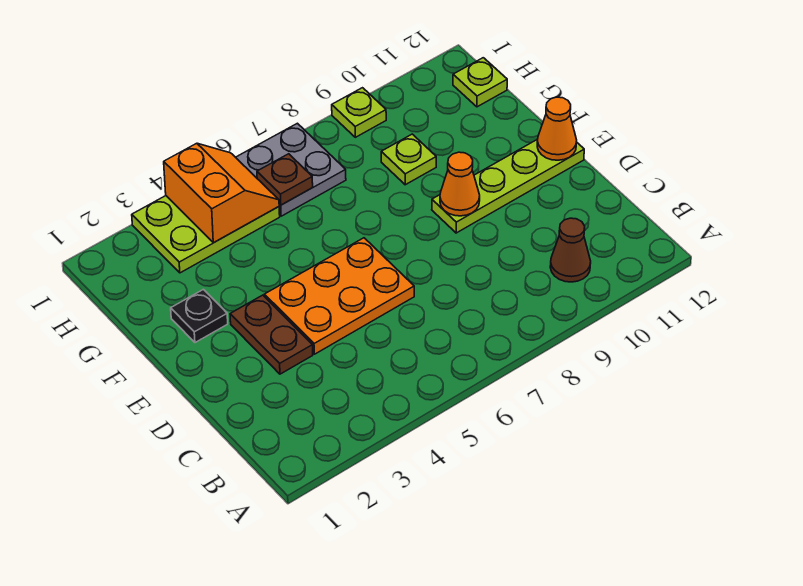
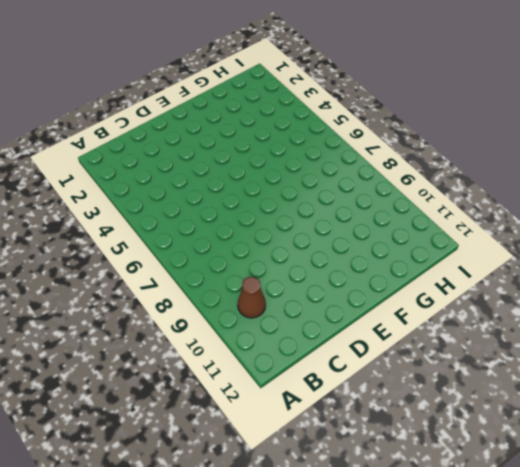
none -> brown 1x2 plate [230,295,313,374]
none -> orange 2x3 plate [264,238,414,354]
none -> lime 1x4 plate [432,139,584,233]

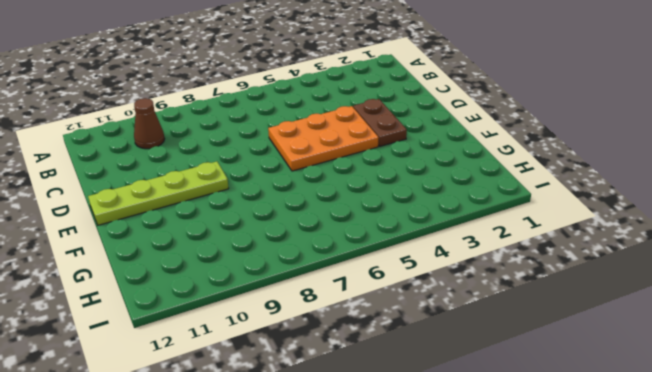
none -> black 1x1 plate [171,289,228,343]
none -> lime 1x1 plate [381,134,436,185]
none -> lime 2x3 plate [132,196,280,273]

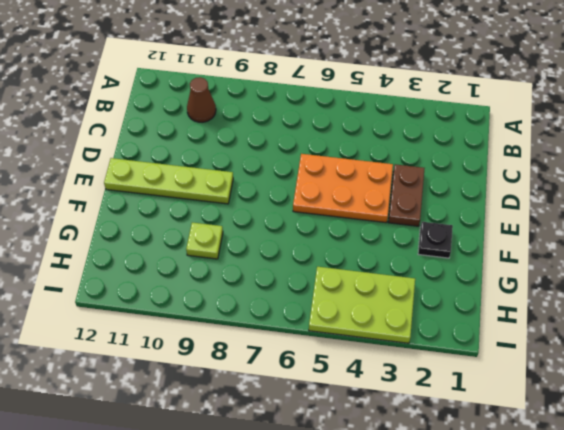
none -> grey 2x2 plate [236,123,346,216]
none -> lime 1x1 plate [453,58,507,107]
none -> lime 1x1 plate [332,88,386,137]

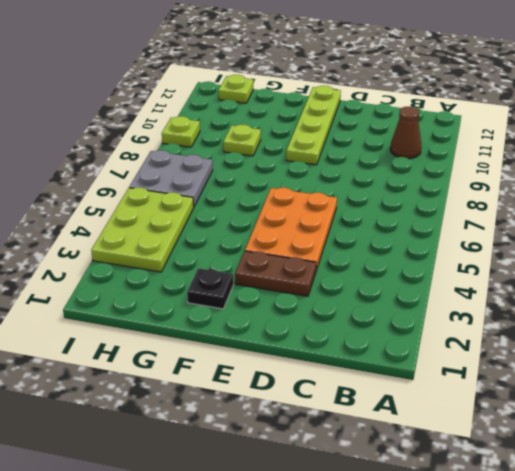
none -> orange 1x1 cone [440,152,480,216]
none -> orange 1x1 cone [537,97,577,160]
none -> orange 2x2 slope [164,143,279,243]

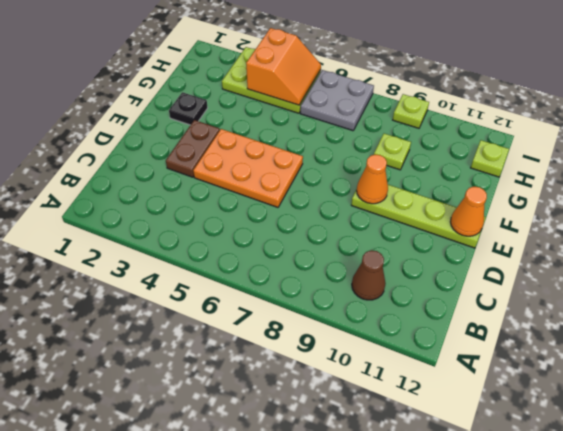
none -> brown 1x1 plate [257,154,313,205]

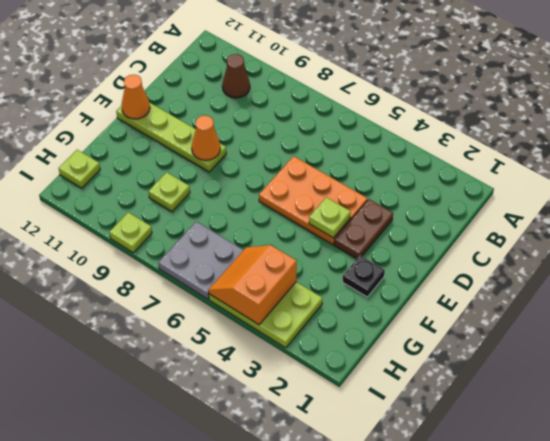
lime 1x1 plate [309,197,351,238] -> none
none -> brown 1x1 plate [257,154,313,205]

